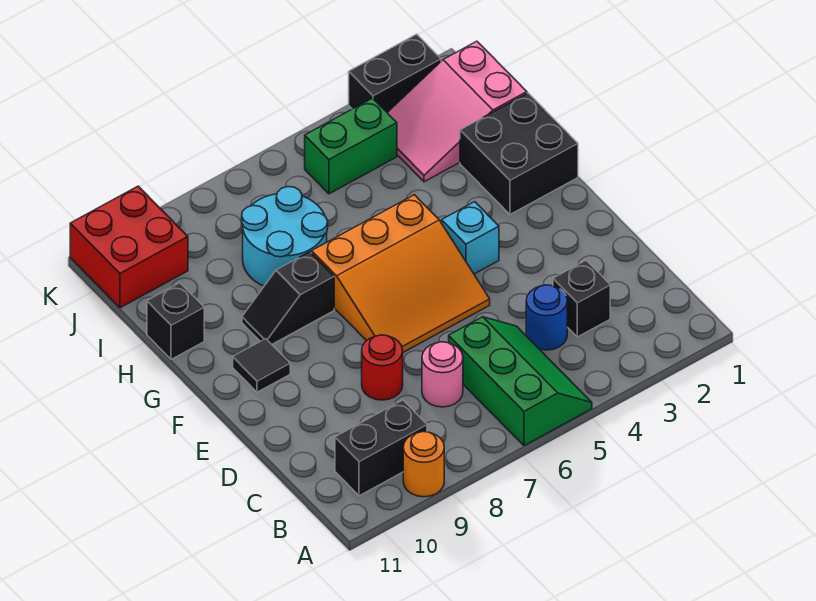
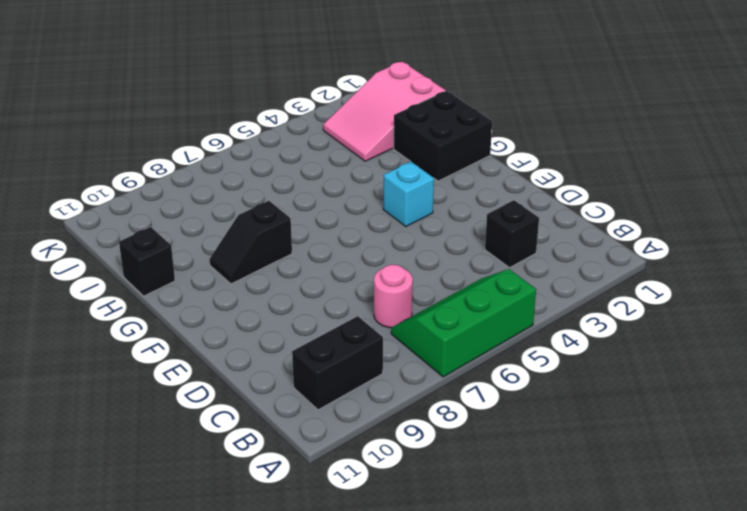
green 2x3 slope [391,269,536,377] -> green 2x3 slope turned to [449,317,592,446]
none -> orange 1x1 round brick [403,432,444,497]
none -> blue 1x1 round brick [526,285,567,350]
none -> red 1x1 round brick [362,335,403,400]

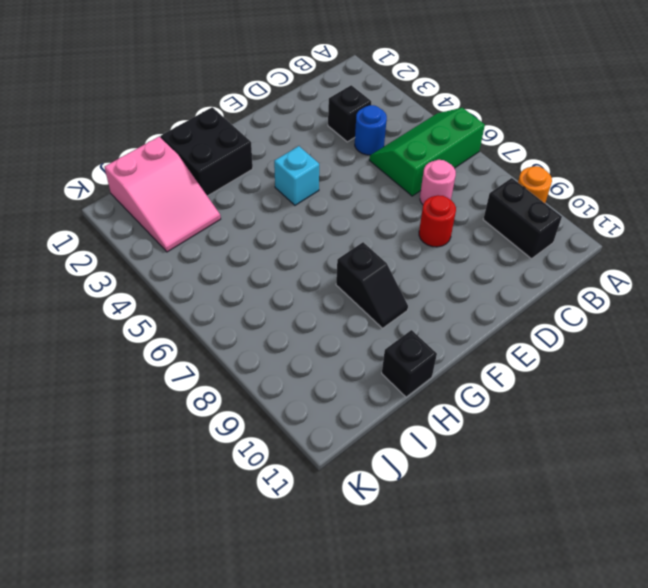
none -> orange 3x3 slope [312,195,490,352]
none -> black 1x1 tile [233,339,290,392]
none -> cyan 2x2 round brick [242,187,328,286]

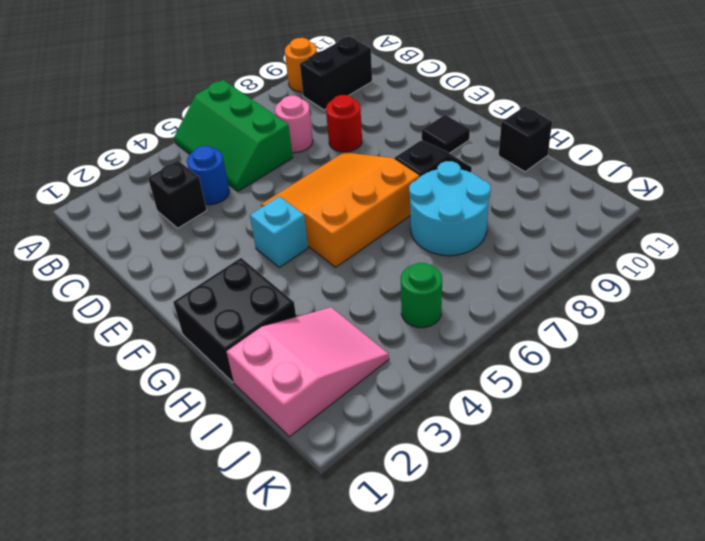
green 1x1 round brick [401,263,442,328] -> green 1x2 brick [305,98,397,194]
none -> red 2x2 brick [70,186,188,308]
none -> black 1x2 brick [349,34,441,113]

